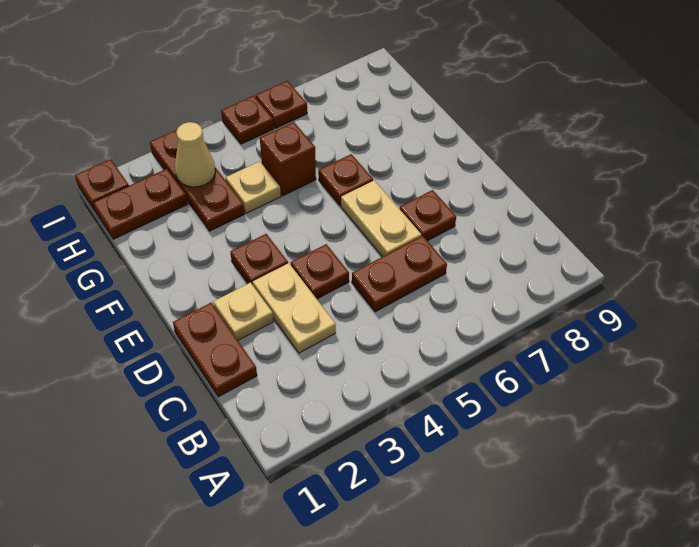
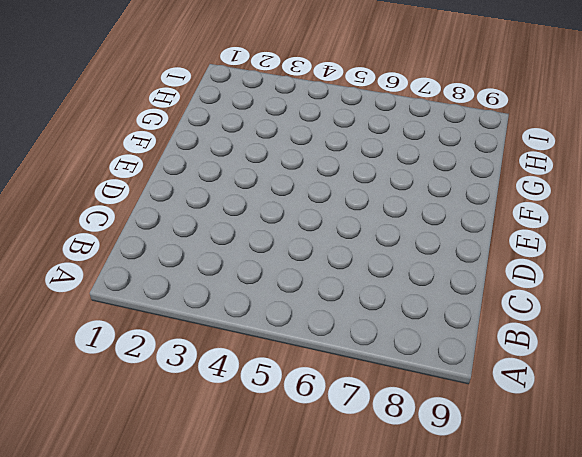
none -> brown 1x2 plate [173,303,257,397]
none -> tan 1x2 plate [253,263,336,353]
none -> brown 1x2 plate [352,236,447,312]

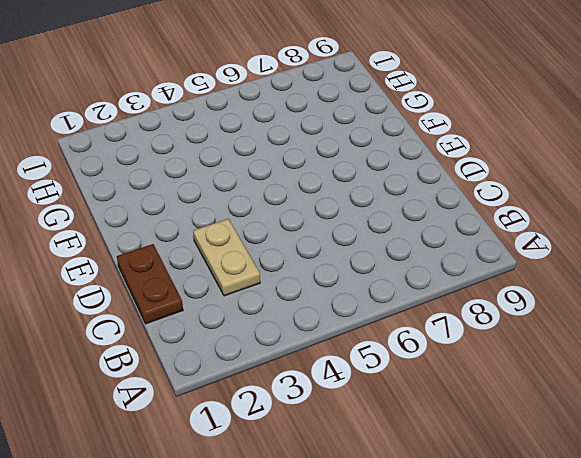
none -> brown 1x2 plate [352,236,447,312]
none -> tan 1x1 plate [213,283,273,340]
none -> brown 1x1 plate [291,244,349,299]

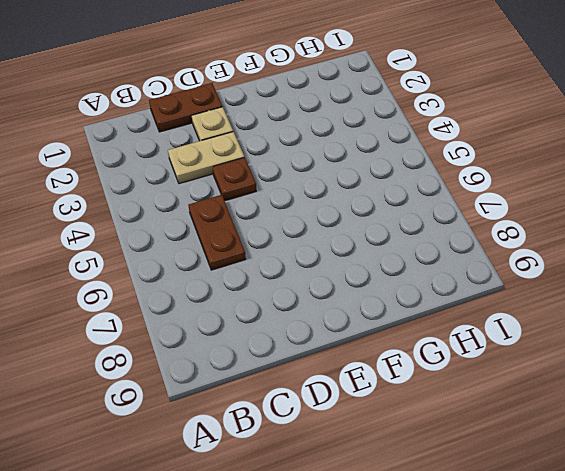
none -> tan 1x2 plate [341,180,421,257]
none -> brown 1x1 plate [400,190,456,241]
none -> brown 1x1 plate [230,234,288,285]

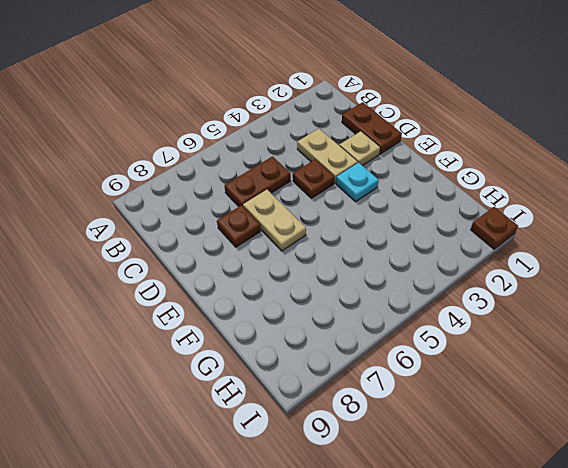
cyan 1x1 plate [336,162,379,202] -> brown 1x1 plate [230,234,288,285]
none -> brown 1x1 plate [318,154,373,205]
none -> brown 1x3 plate [150,130,245,231]
none -> tan 1x1 plate [226,161,281,213]

